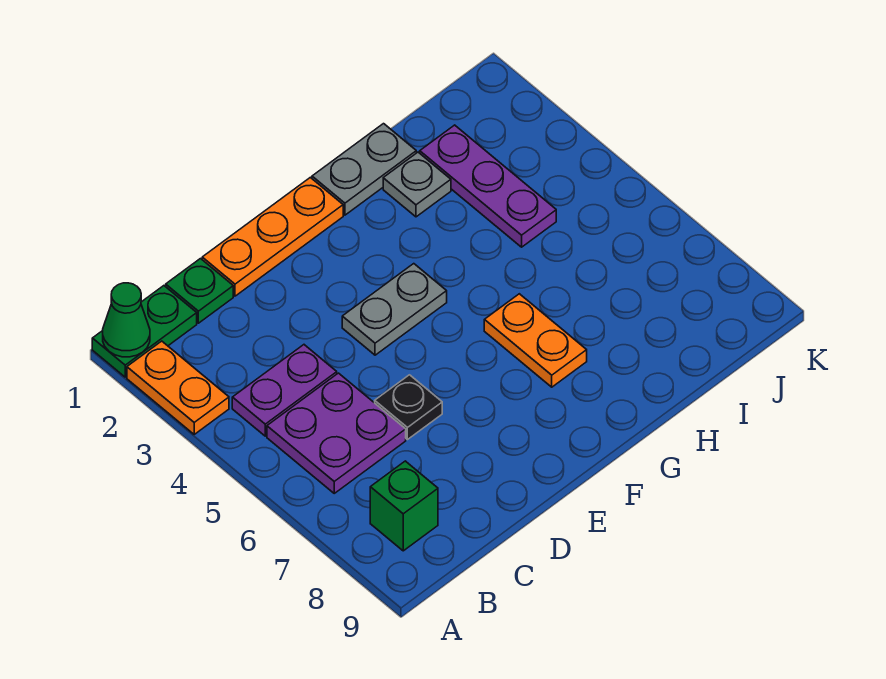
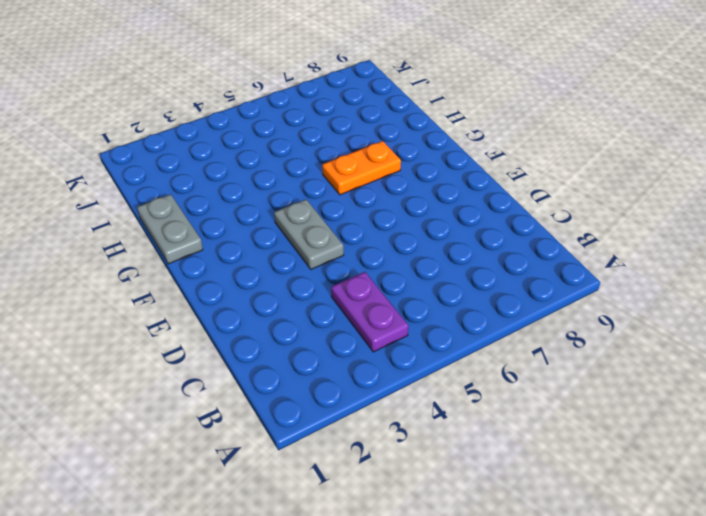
none -> green 1x2 plate [92,286,197,377]
none -> orange 1x2 plate [127,341,229,434]
none -> purple 2x2 plate [267,373,406,493]

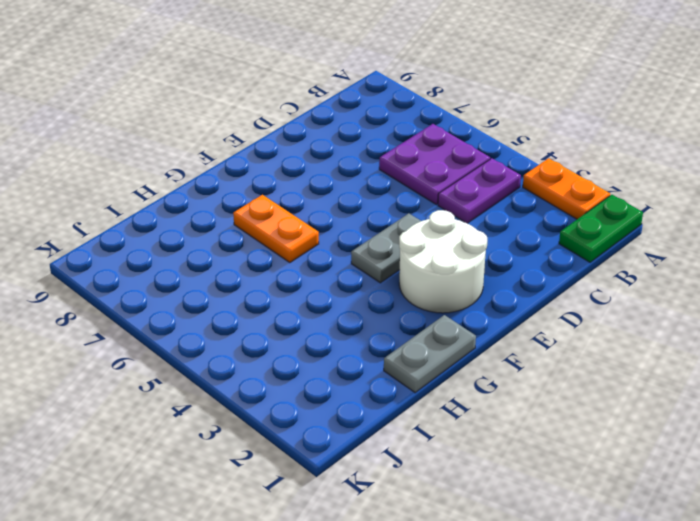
white 2x2 round brick [399,210,487,313] -> none
none -> green 1x1 brick [370,461,438,551]
none -> green 1x1 plate [166,259,233,323]
none -> orange 1x3 plate [202,177,343,296]

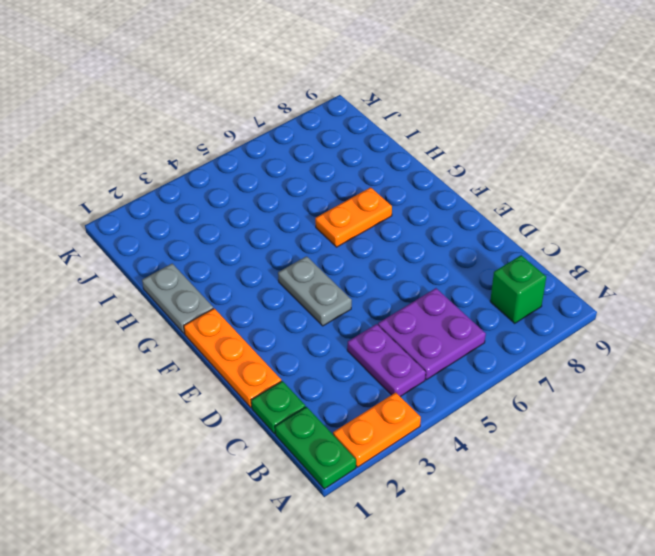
none -> black 1x1 plate [375,375,442,440]
none -> grey 1x1 plate [383,152,451,217]
none -> purple 1x3 plate [420,125,556,247]

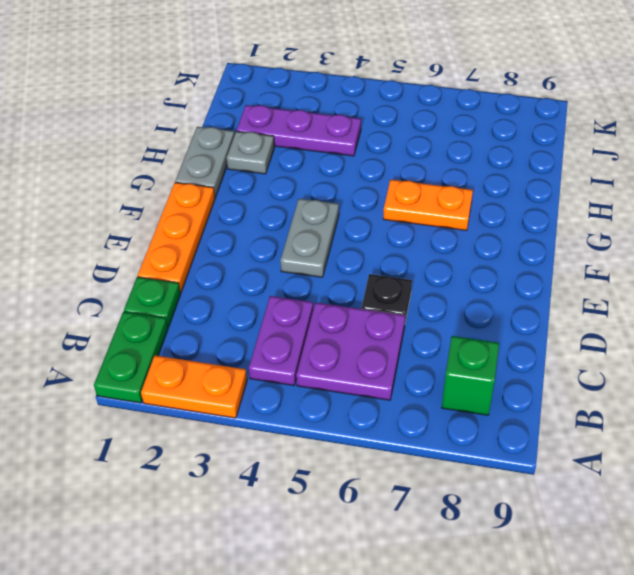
none -> green 1x1 cone [103,283,150,357]

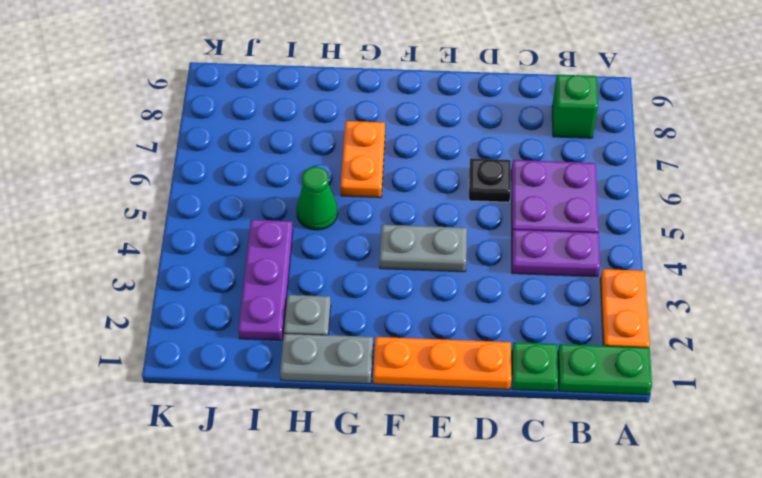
green 1x1 cone [296,167,338,230] -> green 1x1 cone moved to [103,283,150,357]

